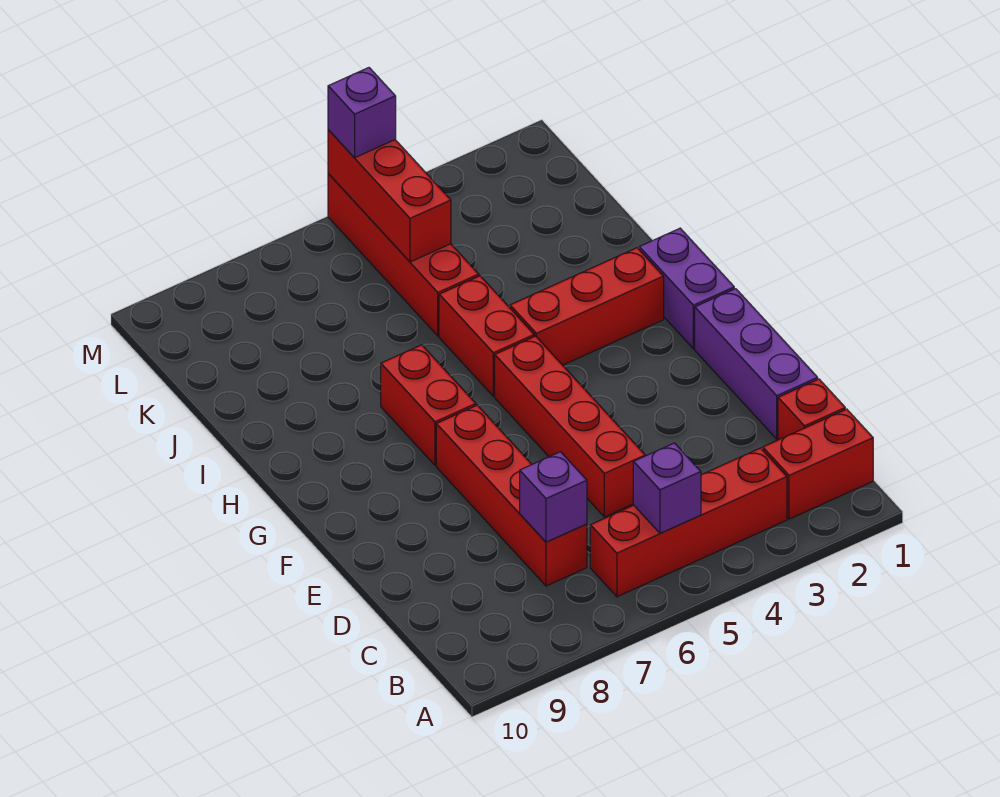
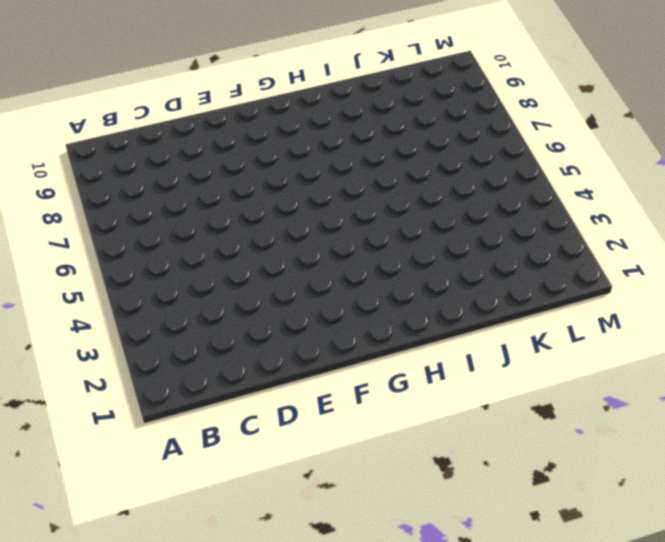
none -> red 1x2 brick [763,409,873,519]
none -> red 1x4 brick [590,448,787,597]
none -> red 1x1 brick [778,379,845,440]

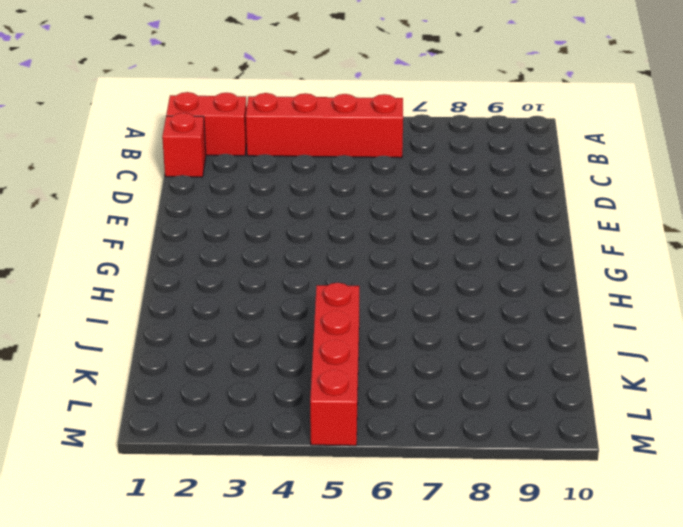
none -> red 1x4 brick [436,405,587,586]
none -> purple 1x3 brick [695,289,818,439]
none -> red 1x4 brick [495,336,645,517]

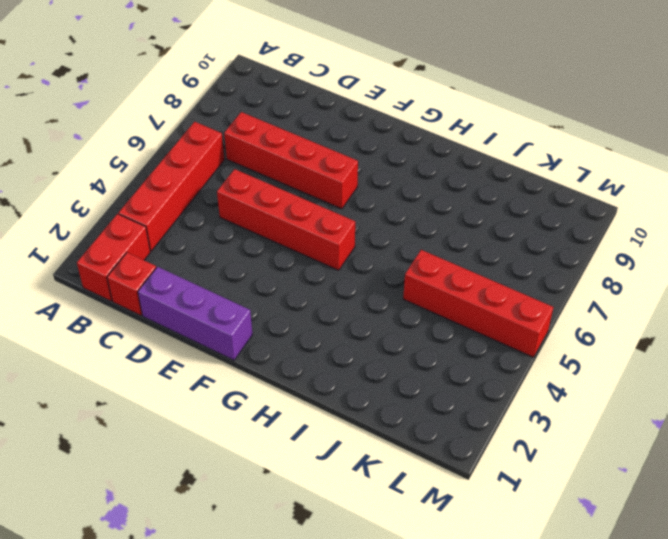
none -> purple 1x2 brick [639,228,734,349]
none -> red 1x2 brick [381,345,476,465]
none -> red 1x3 brick [510,248,664,365]

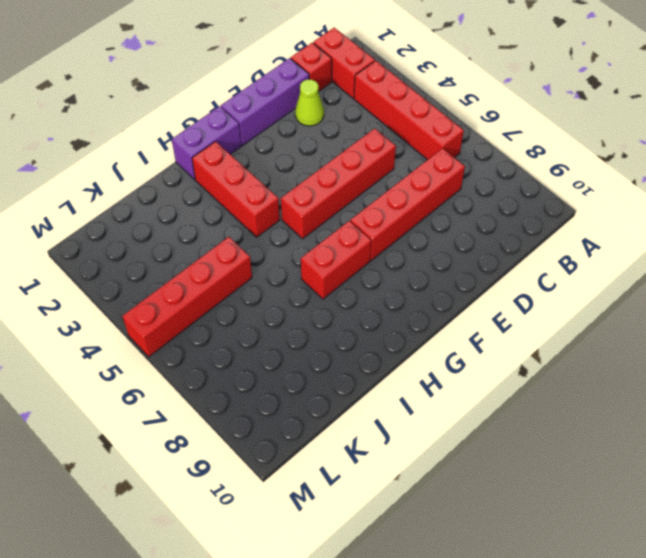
lime 1x1 cone [295,80,324,126] -> none
none -> red 1x2 brick [439,276,534,396]
none -> purple 1x1 brick [633,443,701,533]
none -> purple 1x1 brick [520,452,587,542]

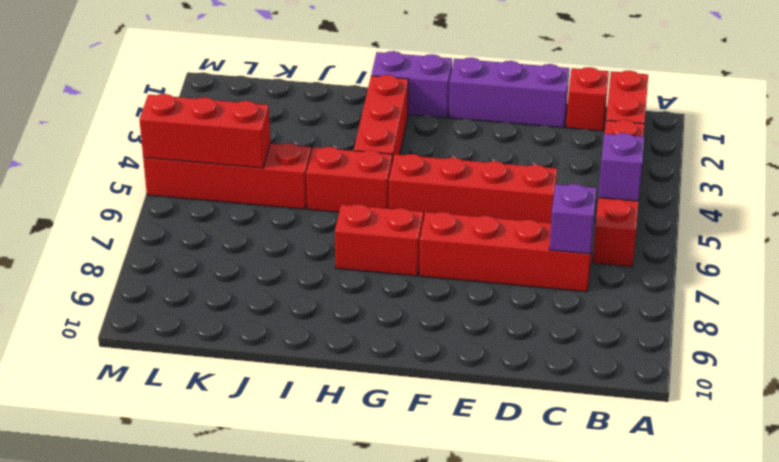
none -> purple 1x1 brick [328,68,396,158]

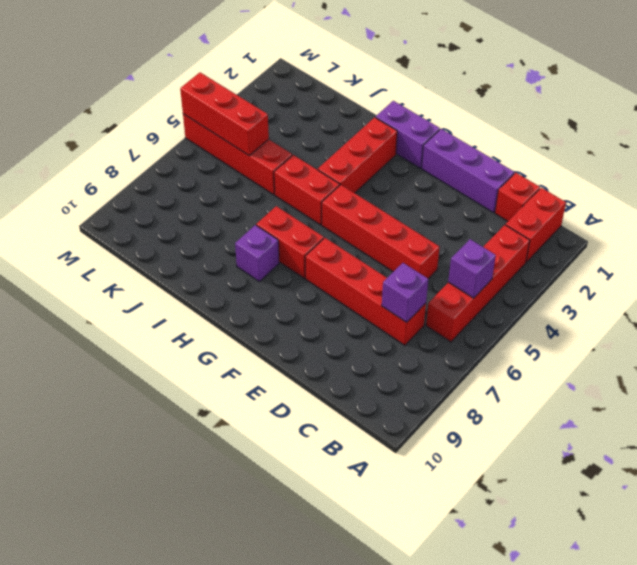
purple 1x1 brick [235,225,279,281] -> purple 1x1 brick moved to [328,68,396,158]

